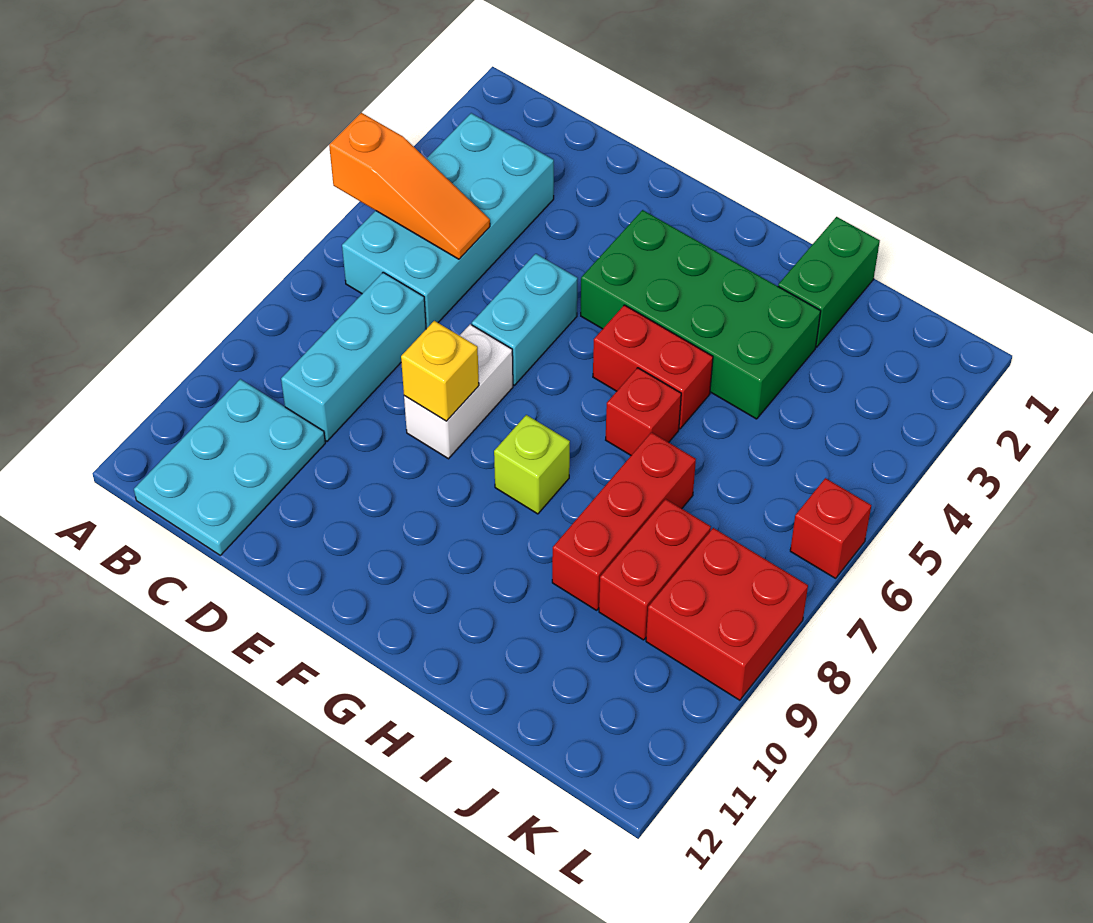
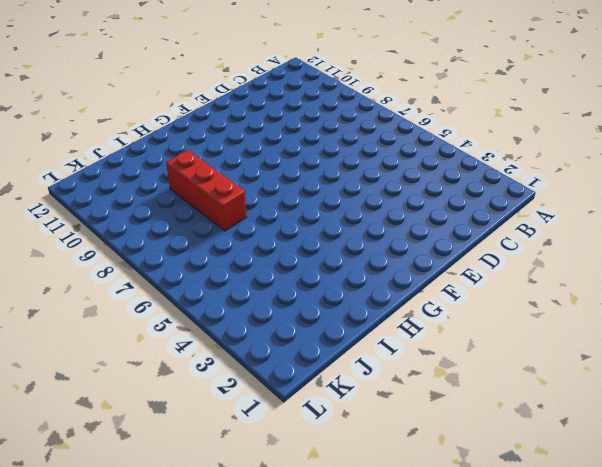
none -> cyan 2x4 brick [342,113,554,329]
none -> cyan 2x3 plate [134,379,325,555]
none -> cyan 1x3 brick [281,272,426,441]

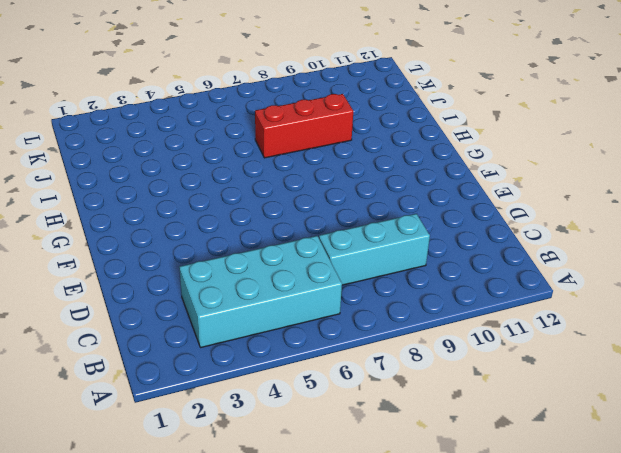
none -> cyan 2x3 plate [134,379,325,555]
none -> cyan 1x2 brick [472,254,578,385]
none -> white 1x2 brick [404,324,513,459]

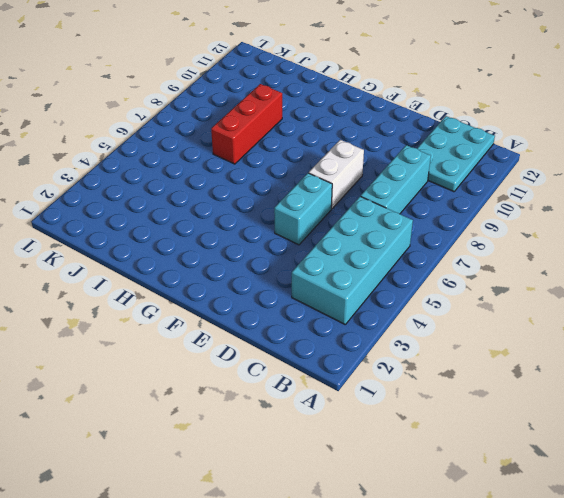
none -> green 2x4 brick [581,210,821,419]
none -> red 1x2 brick [593,305,713,429]
none -> lime 1x1 brick [494,415,570,514]

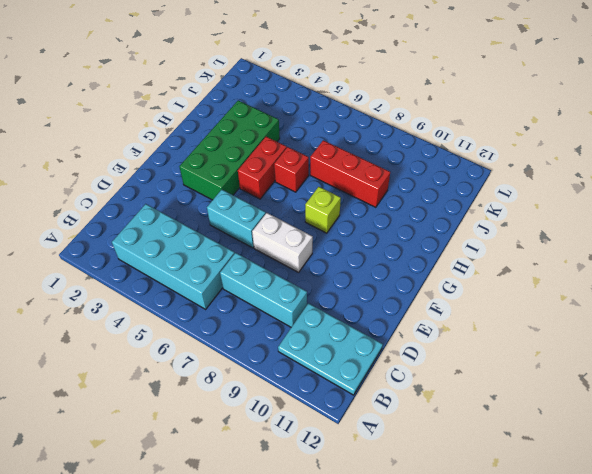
none -> green 1x2 brick [778,217,880,347]
none -> red 1x2 brick [599,499,711,640]
none -> red 2x2 brick [646,528,808,700]

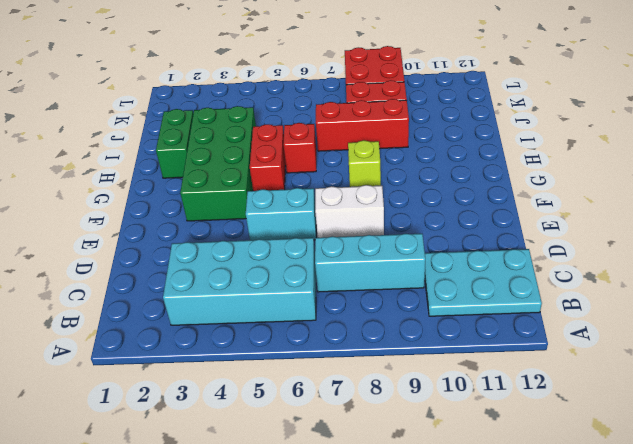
green 1x2 brick [156,109,193,178] -> green 1x2 brick turned to [778,217,880,347]
none -> red 1x1 brick [790,478,871,578]
none -> orange 1x3 slope [329,113,490,259]
none -> yellow 1x1 brick [401,321,479,421]

